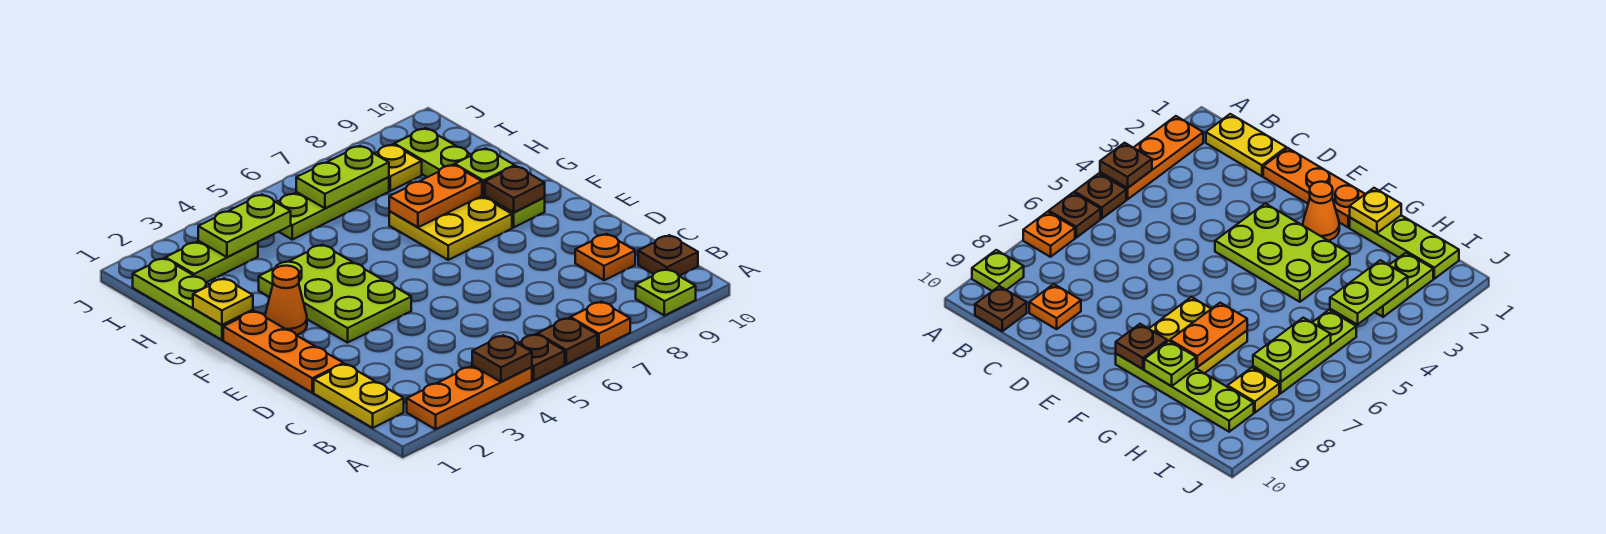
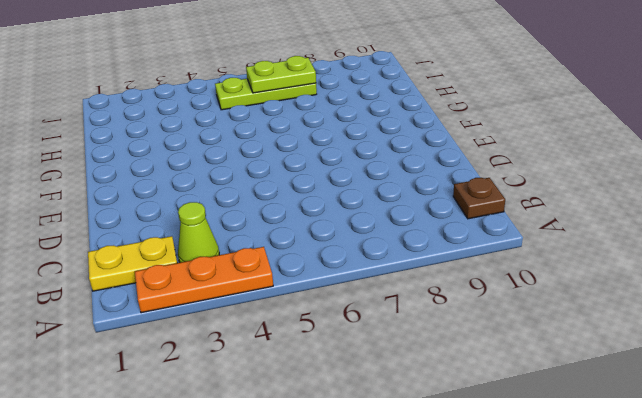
yellow 1x2 plate [88,236,177,291] -> yellow 1x2 plate turned to [314,364,404,428]
lime 1x1 cone [178,202,219,263] -> none
none -> brown 1x1 plate [518,334,565,380]
none -> brown 1x1 plate [538,318,597,364]
none -> orange 1x1 plate [570,302,630,348]

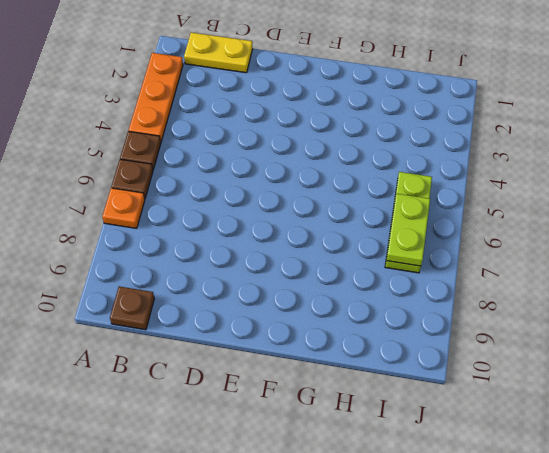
none -> lime 1x1 plate [636,269,696,316]
none -> orange 1x1 plate [575,234,635,280]
none -> orange 1x3 plate [223,311,343,393]

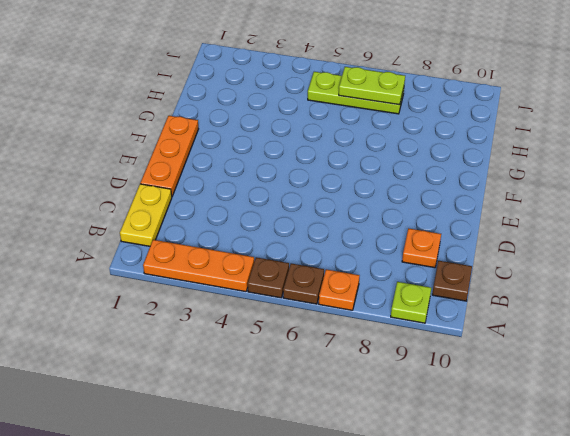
none -> lime 2x3 plate [259,245,411,343]
none -> orange 1x1 cone [265,266,307,335]
none -> yellow 2x2 plate [389,196,512,260]

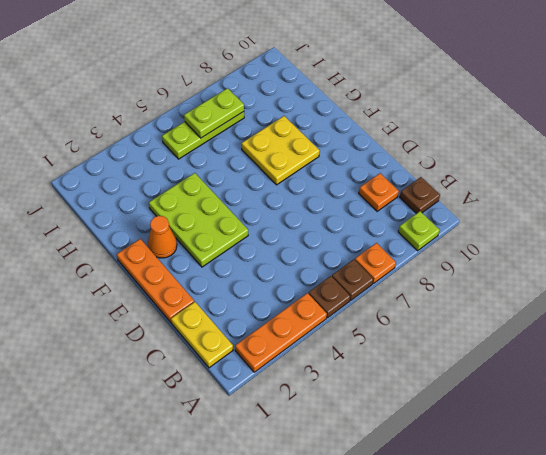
none -> lime 1x4 plate [394,128,545,227]
none -> lime 1x3 plate [133,258,253,340]
none -> lime 1x2 plate [165,241,258,282]

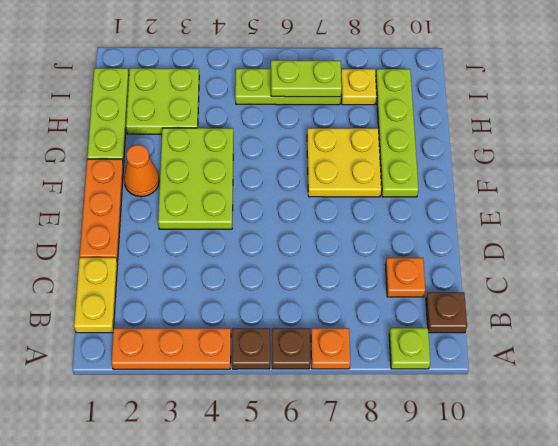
lime 2x2 plate [126,68,199,134] -> lime 1x2 plate [165,241,258,282]
none -> brown 1x1 plate [472,335,532,382]
none -> brown 1x1 plate [485,166,545,213]
none -> yellow 1x1 plate [193,278,253,325]

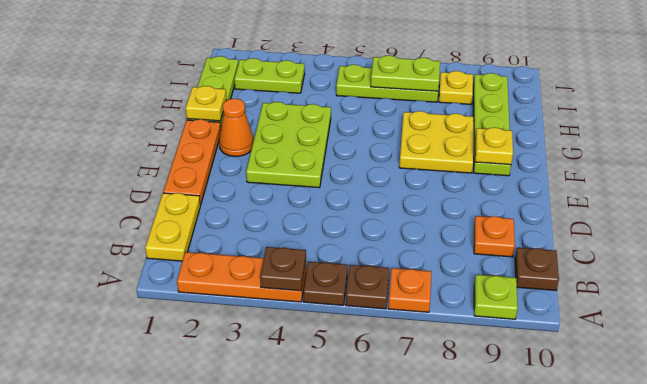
yellow 1x1 plate [475,127,513,165] -> brown 1x1 plate [485,166,545,213]
none -> orange 1x2 plate [389,165,482,227]
none -> lime 1x1 plate [455,148,515,195]
none -> lime 1x2 plate [198,195,291,257]

